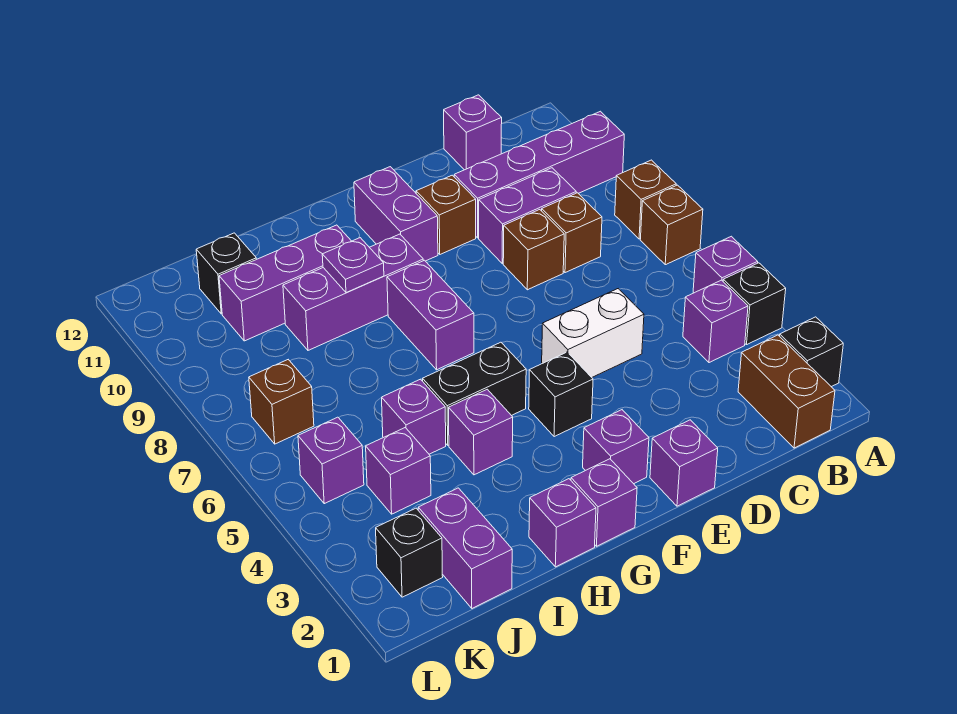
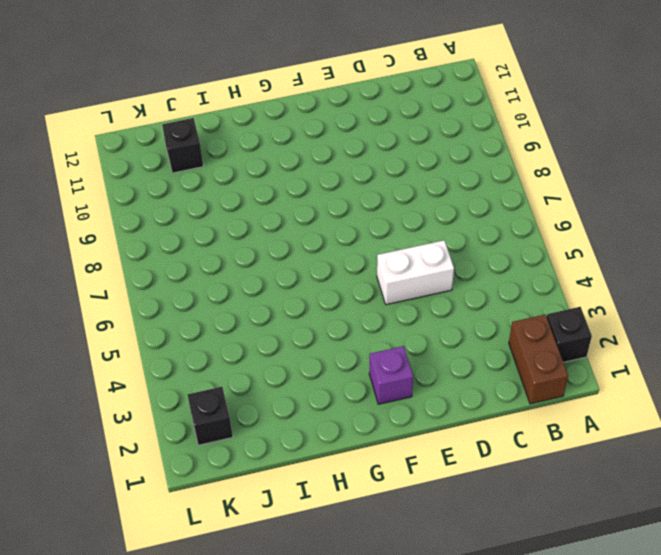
none -> black 1x1 brick [723,263,786,345]
none -> purple 1x1 brick [693,236,758,293]
none -> brown 1x1 brick [640,185,703,265]
none -> brown 1x1 brick [615,160,676,239]

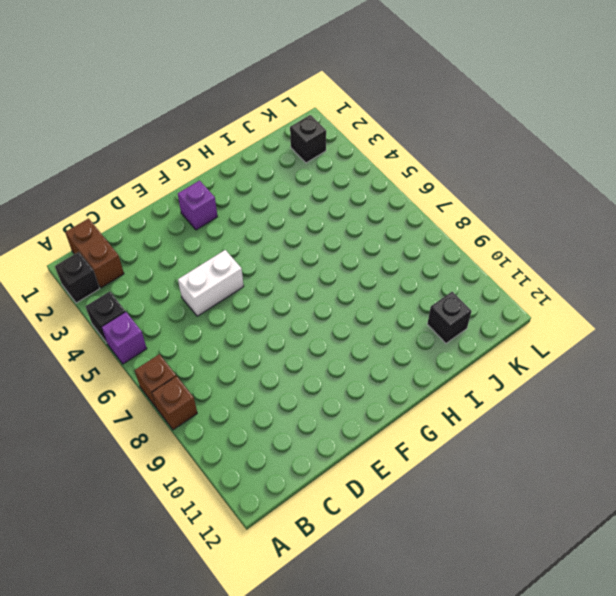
none -> purple 1x4 brick [454,111,624,238]
none -> purple 1x1 brick [683,280,748,363]
none -> brown 1x1 brick [542,193,602,273]
none -> purple 1x2 brick [479,168,576,263]

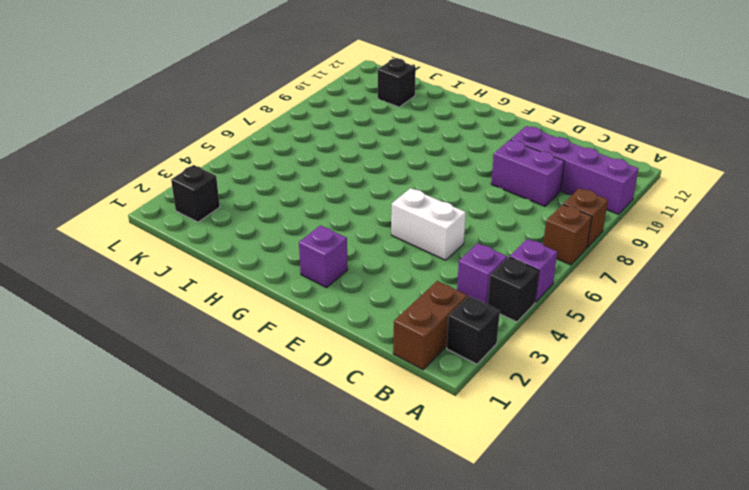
none -> brown 1x1 brick [542,193,602,273]
none -> purple 1x1 brick [444,95,502,170]
none -> brown 1x1 brick [503,210,564,290]
none -> purple 1x1 brick [650,420,718,506]

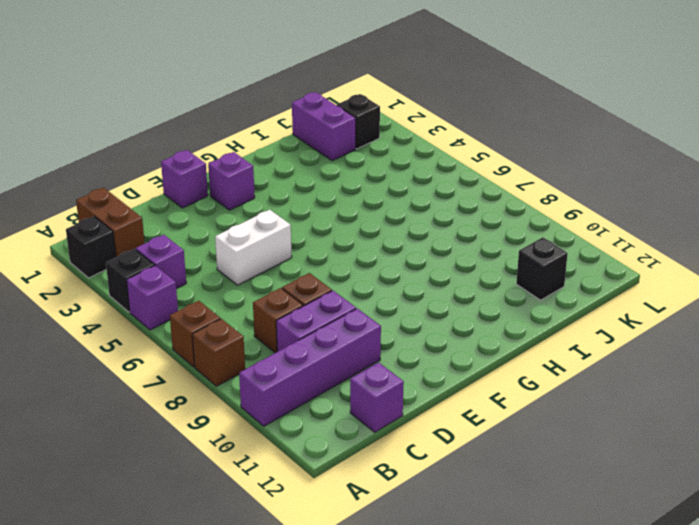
none -> brown 1x1 brick [416,175,476,254]
none -> black 1x1 brick [529,352,593,437]
none -> purple 1x2 brick [354,167,438,261]
none -> purple 1x1 brick [571,459,637,546]

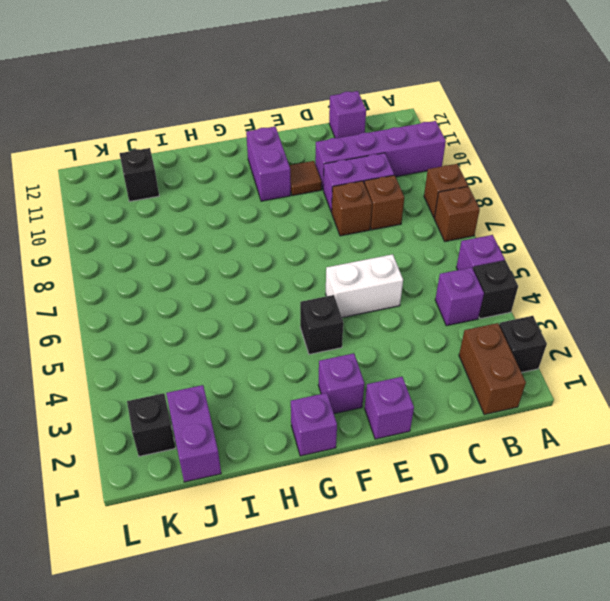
brown 1x1 tile [289,161,322,196] -> brown 1x1 brick [416,175,476,254]
none -> black 1x2 brick [423,342,526,445]
none -> purple 1x2 brick [387,260,474,370]
none -> purple 1x3 brick [283,234,423,350]
none -> purple 1x1 brick [529,479,596,567]

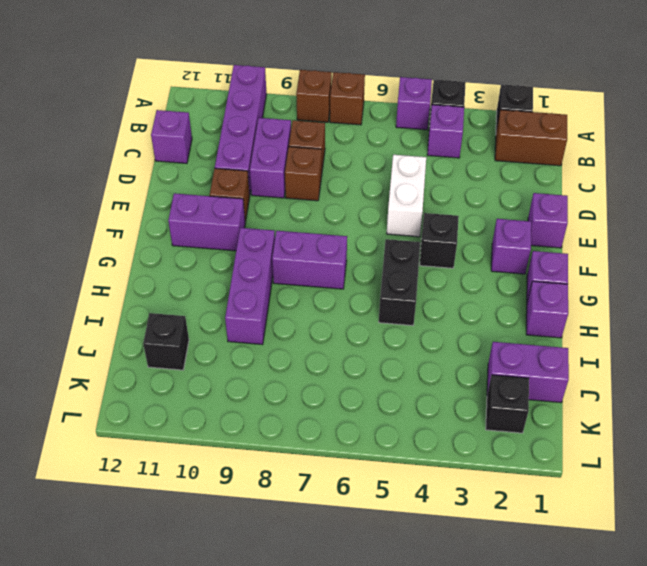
none -> purple 1x1 brick [449,389,513,475]
none -> purple 1x3 brick [219,225,351,341]
none -> purple 1x1 brick [382,379,446,454]
none -> purple 1x1 brick [366,428,431,514]

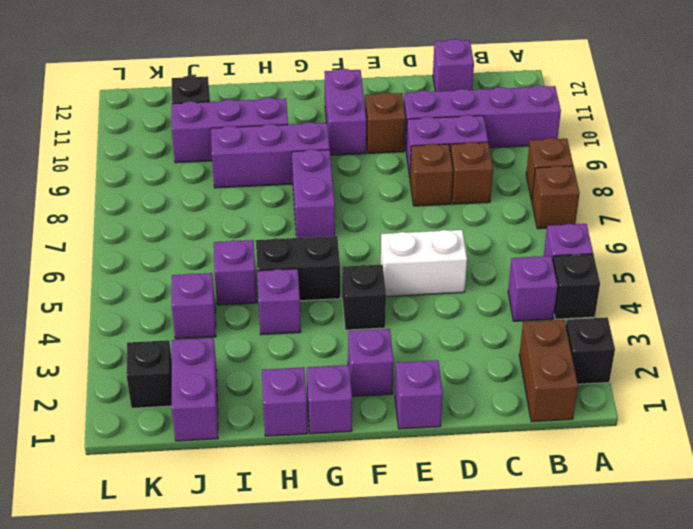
none -> purple 1x1 brick [298,417,364,504]
none -> brown 1x1 brick [249,360,314,444]
none -> purple 1x1 plate [322,238,384,293]

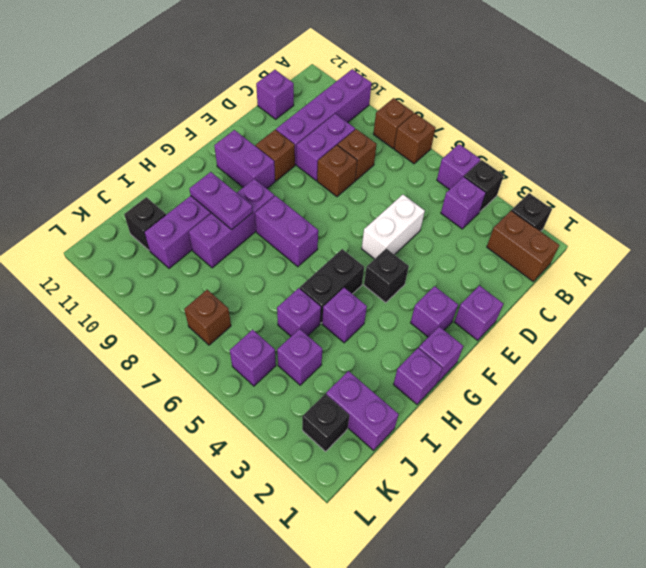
purple 1x2 plate [189,172,253,229] -> purple 1x1 plate [322,238,384,293]

